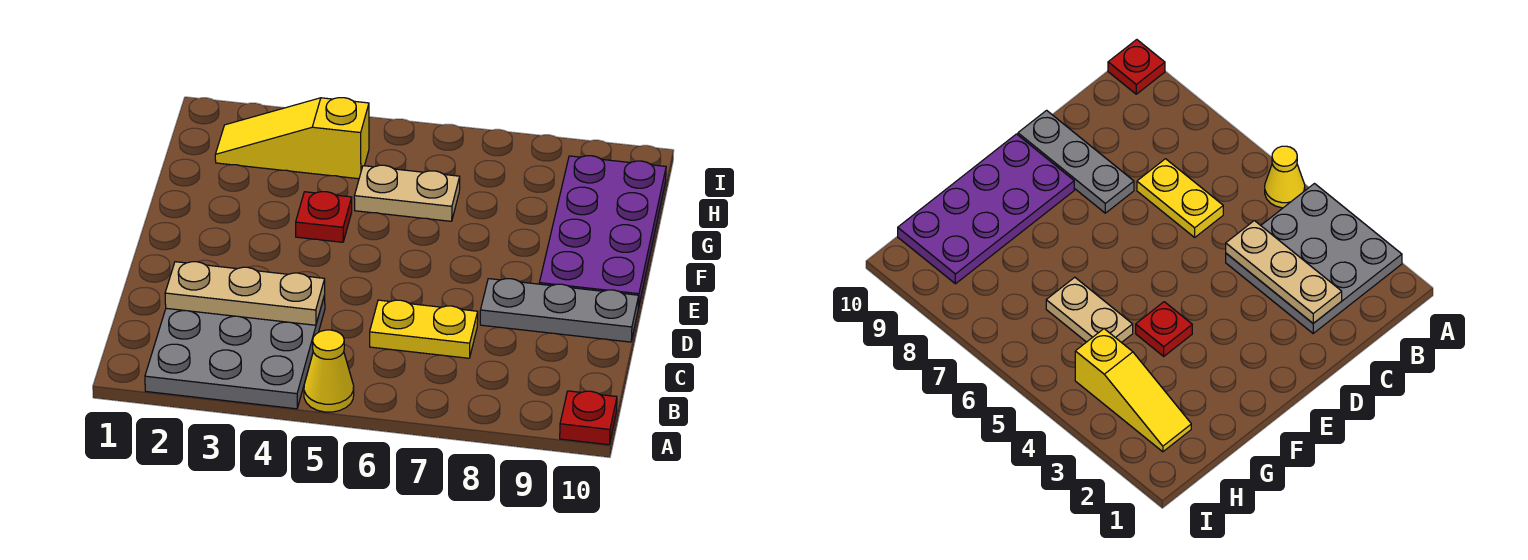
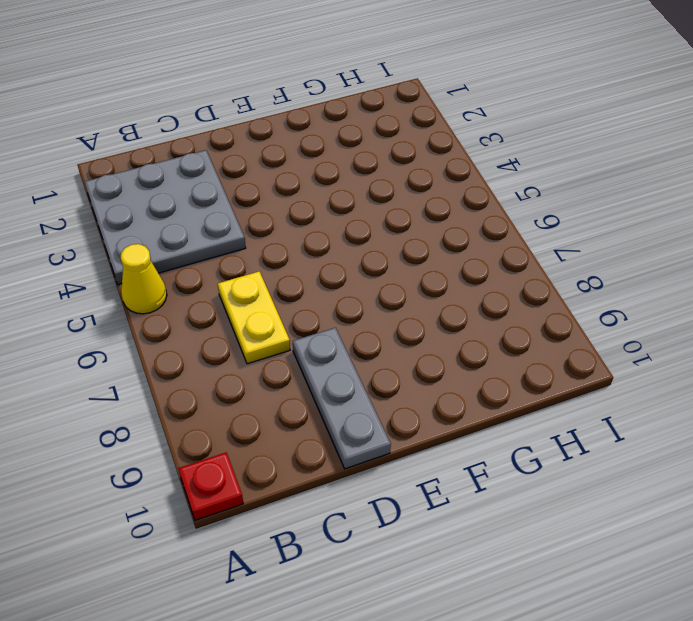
none -> purple 2x4 plate [539,156,666,308]
none -> red 1x1 plate [296,192,352,242]

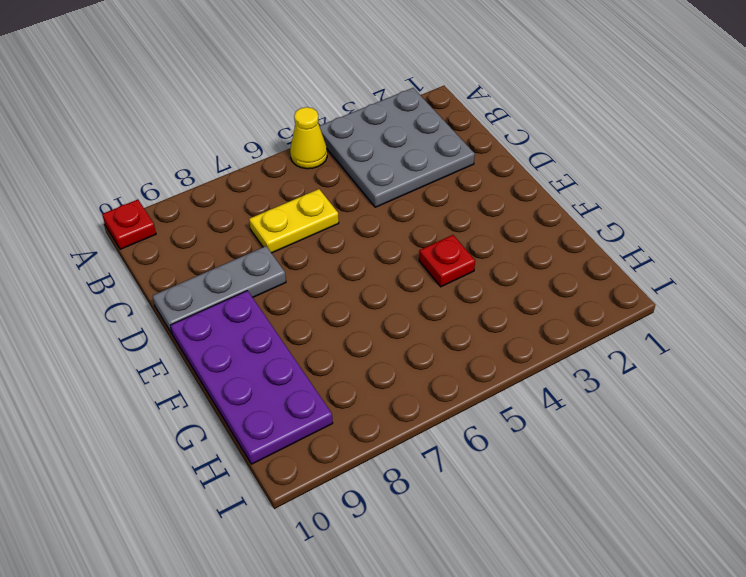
none -> tan 1x2 plate [354,165,460,221]
none -> yellow 1x3 slope [215,98,369,179]

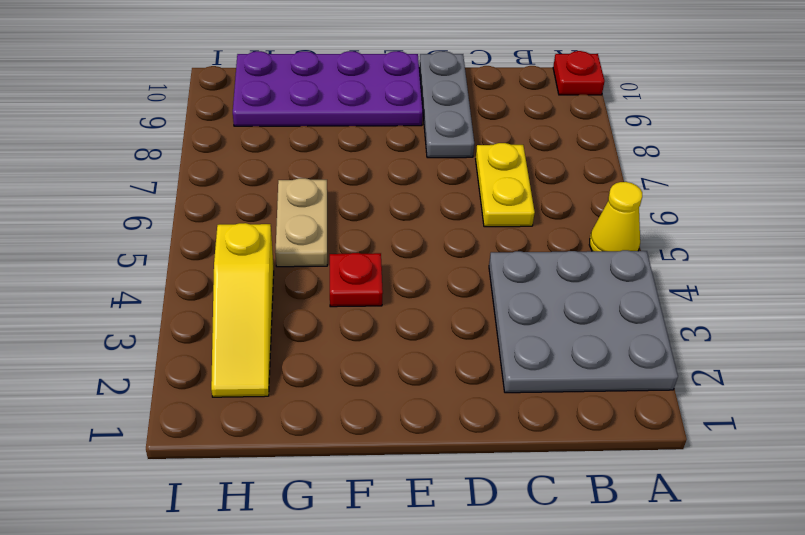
none -> tan 1x3 plate [165,262,325,325]

